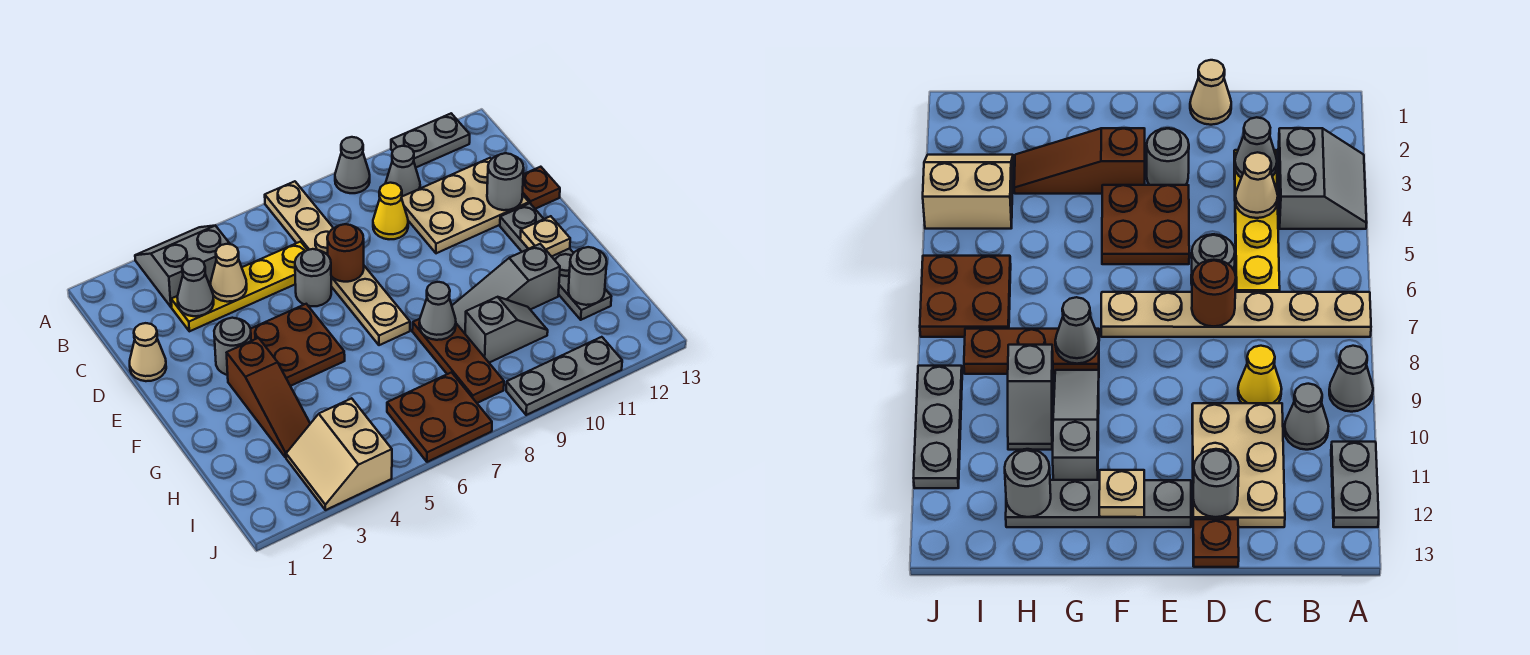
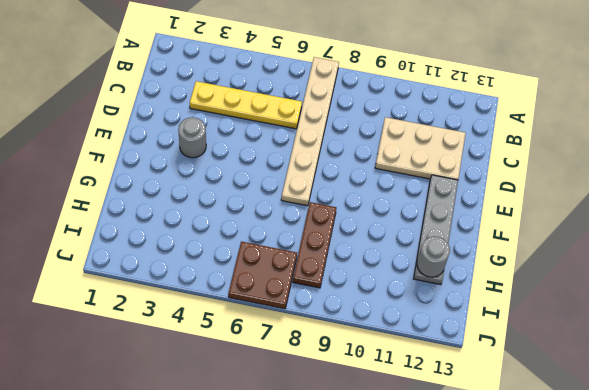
none -> grey 2x2 slope [135,226,230,307]
none -> grey 1x1 cone [335,137,370,193]
none -> grey 1x2 plate [391,113,470,167]

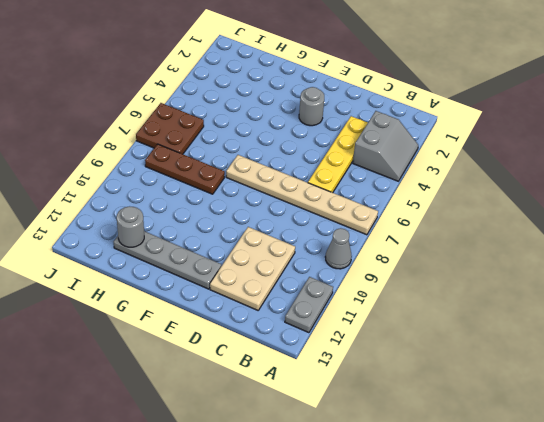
none -> grey 1x1 cone [385,146,420,196]
none -> yellow 1x1 cone [373,183,408,239]
none -> tan 1x1 cone [130,323,166,381]

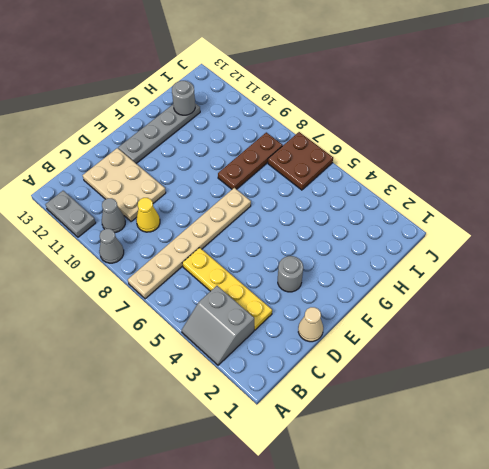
none -> grey 1x1 round brick [295,249,331,306]
none -> brown 1x1 plate [522,167,560,209]
none -> brown 2x2 plate [251,304,345,386]

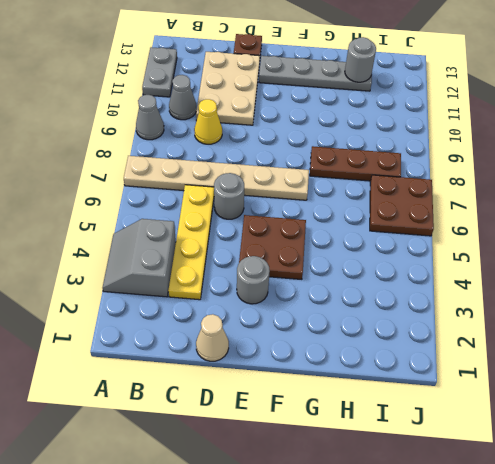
none -> brown 1x3 slope [227,338,310,457]
none -> grey 1x3 slope [452,244,560,333]
none -> grey 1x2 slope [465,297,548,363]

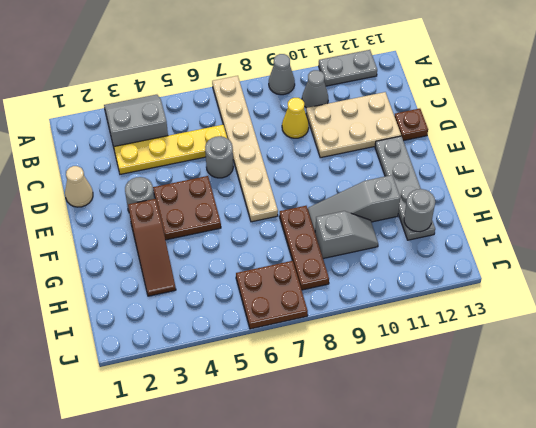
none -> tan 2x2 slope [286,398,392,510]
none -> grey 1x3 plate [506,337,622,415]
none -> grey 1x1 cone [177,259,214,316]

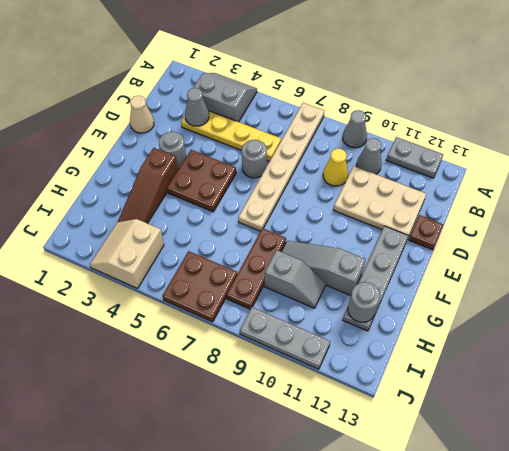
none -> tan 1x1 cone [211,244,247,302]
none -> brown 1x1 round brick [327,224,364,282]
none -> grey 1x1 round brick [487,153,524,210]

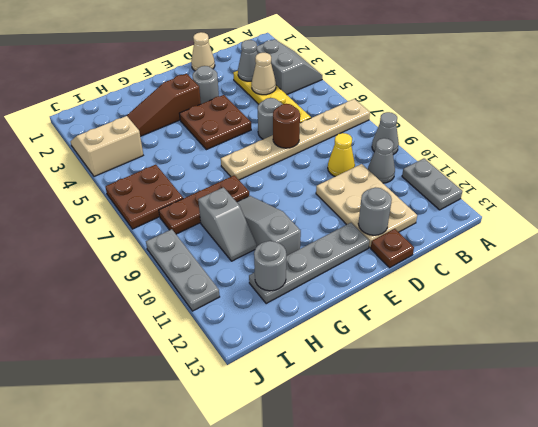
none -> tan 1x1 plate [520,216,570,256]
none -> grey 1x1 cone [419,282,456,340]

